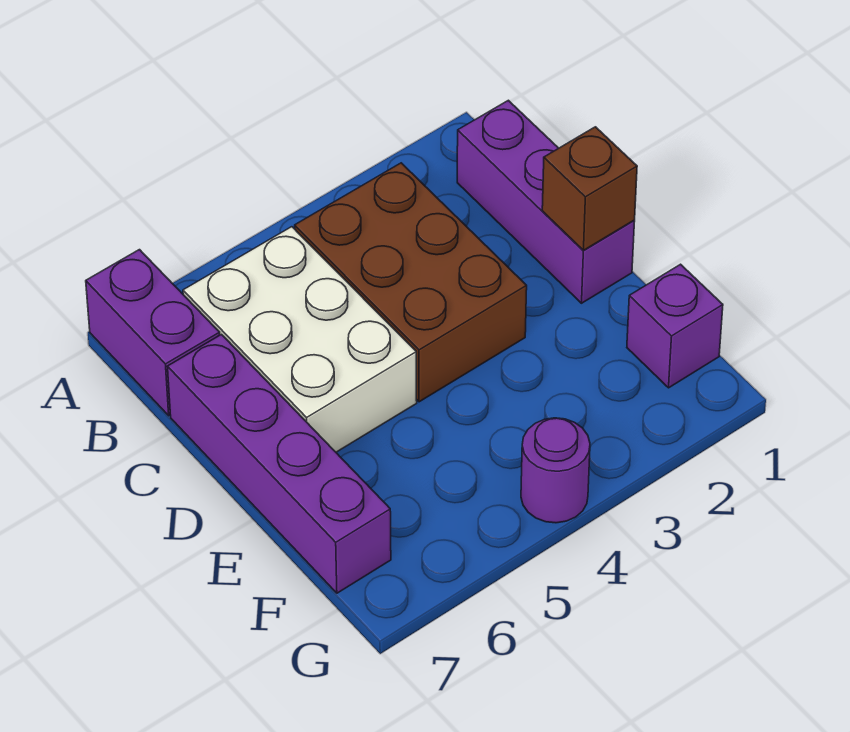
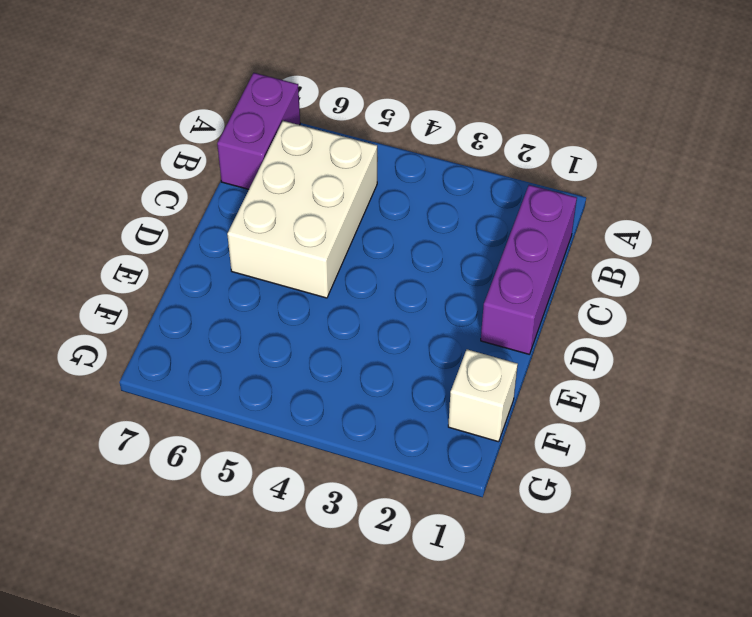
white 1x1 brick [448,349,518,442] -> purple 1x1 brick [627,264,723,388]
none -> brown 2x3 brick [295,163,527,402]
none -> purple 1x4 brick [168,335,391,593]

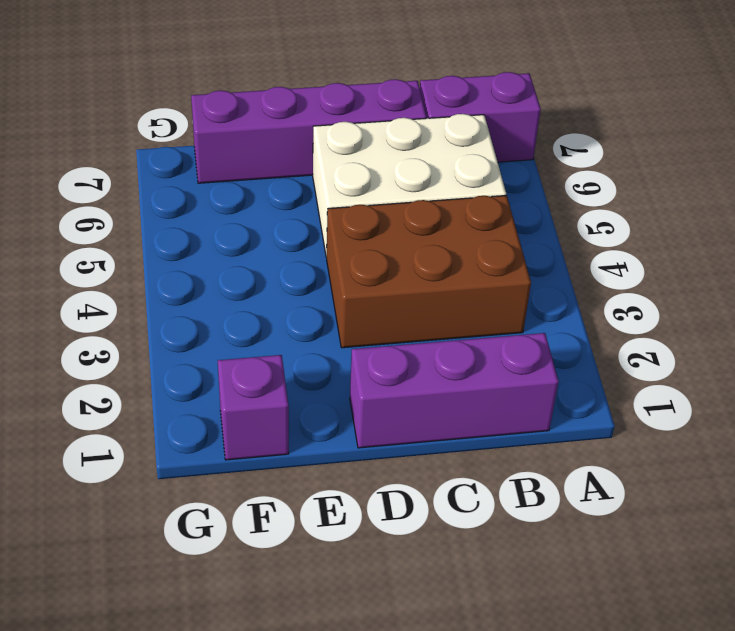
none -> purple 1x1 round brick [521,418,590,523]
none -> brown 1x1 brick [542,127,637,250]

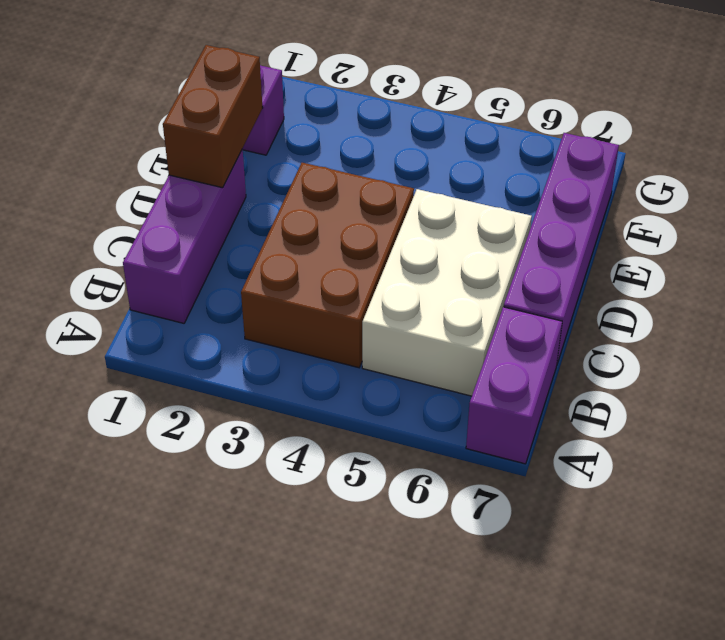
brown 1x2 brick [163,45,262,188] -> brown 1x1 brick [542,127,637,250]
none -> purple 1x1 round brick [521,418,590,523]

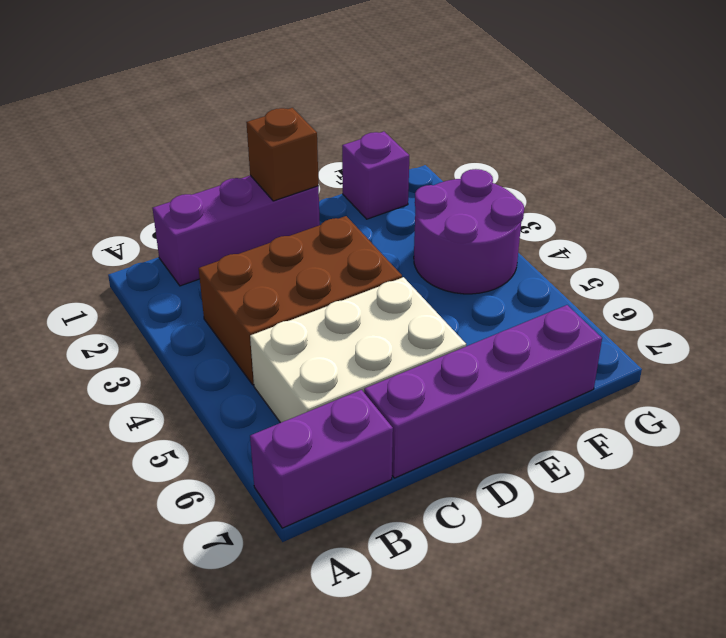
purple 2x2 round brick [414,169,524,294] -> purple 1x1 round brick [521,418,590,523]

